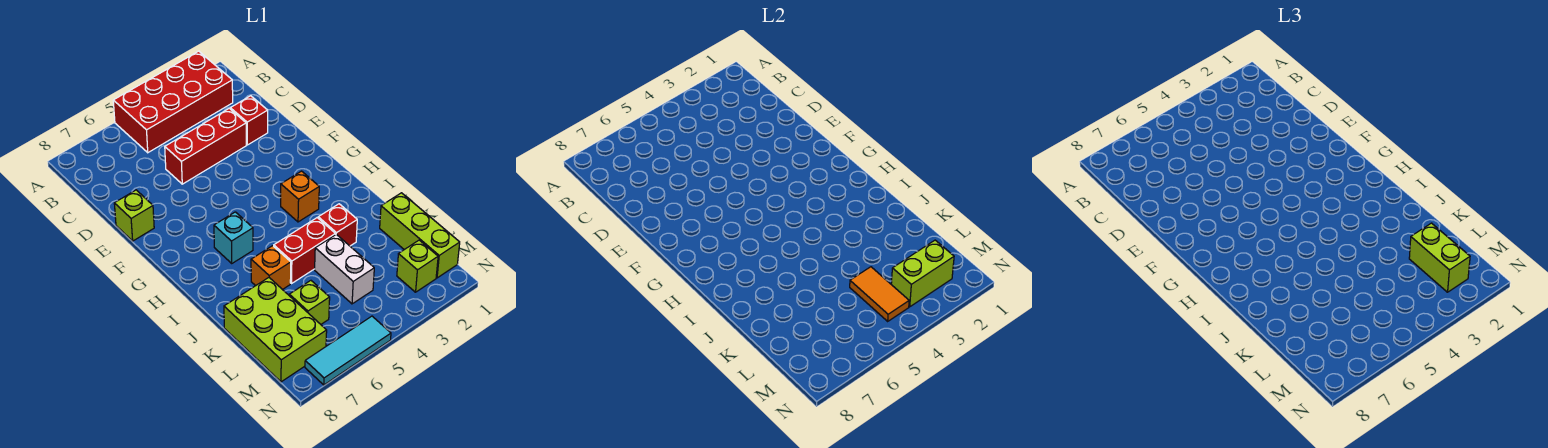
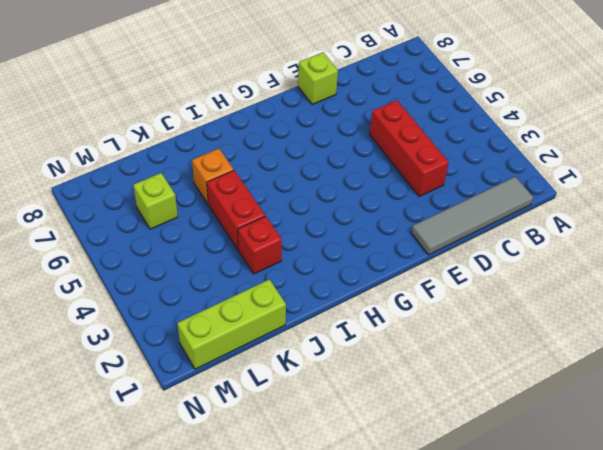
grey 1x4 tile [411,177,533,255] -> none
none -> red 2x4 brick [113,51,233,153]
none -> red 1x1 brick [230,96,268,145]
none -> orange 1x1 brick [281,171,319,222]

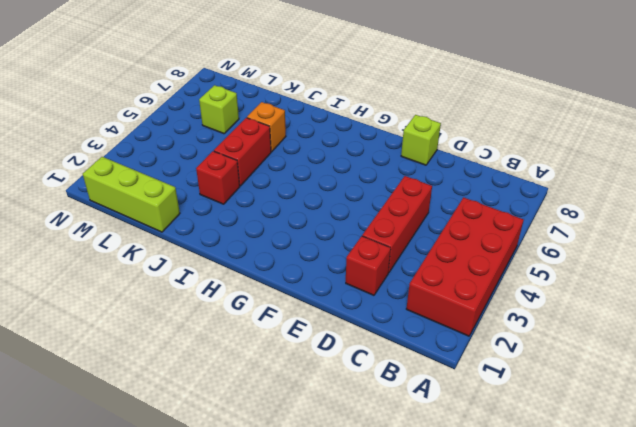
none -> orange 1x1 brick [281,171,319,222]
none -> cyan 1x1 brick [214,212,253,263]
none -> white 1x2 brick [315,234,374,304]

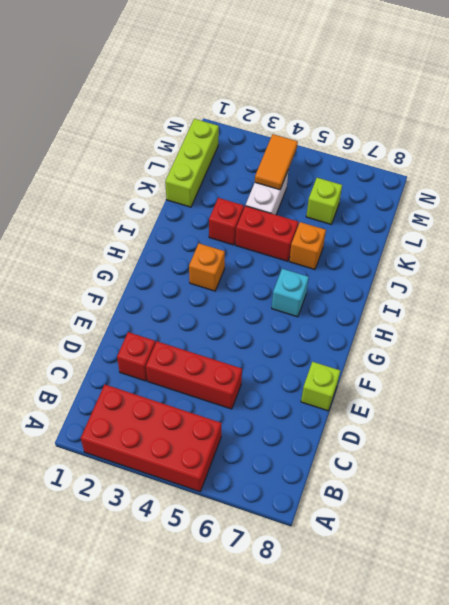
none -> lime 2x3 brick [224,278,327,382]
none -> lime 1x1 brick [397,240,438,292]
none -> cyan 1x3 tile [305,316,391,385]

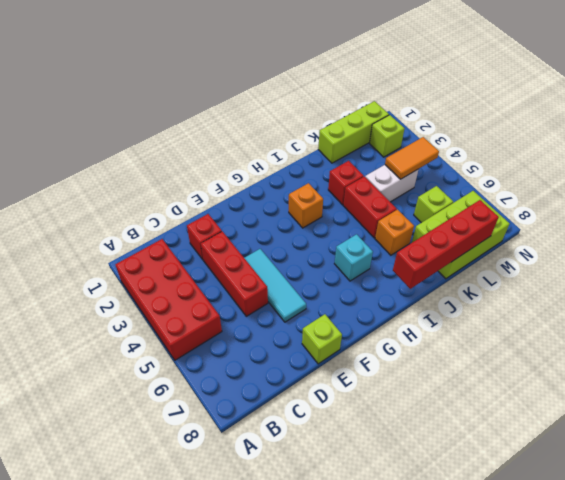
cyan 1x3 tile [245,249,306,322] -> cyan 1x3 tile moved to [305,316,391,385]
red 1x4 brick [393,200,499,289] -> none
none -> lime 1x2 brick [891,240,954,307]
none -> lime 1x2 brick [1409,223,1470,292]

